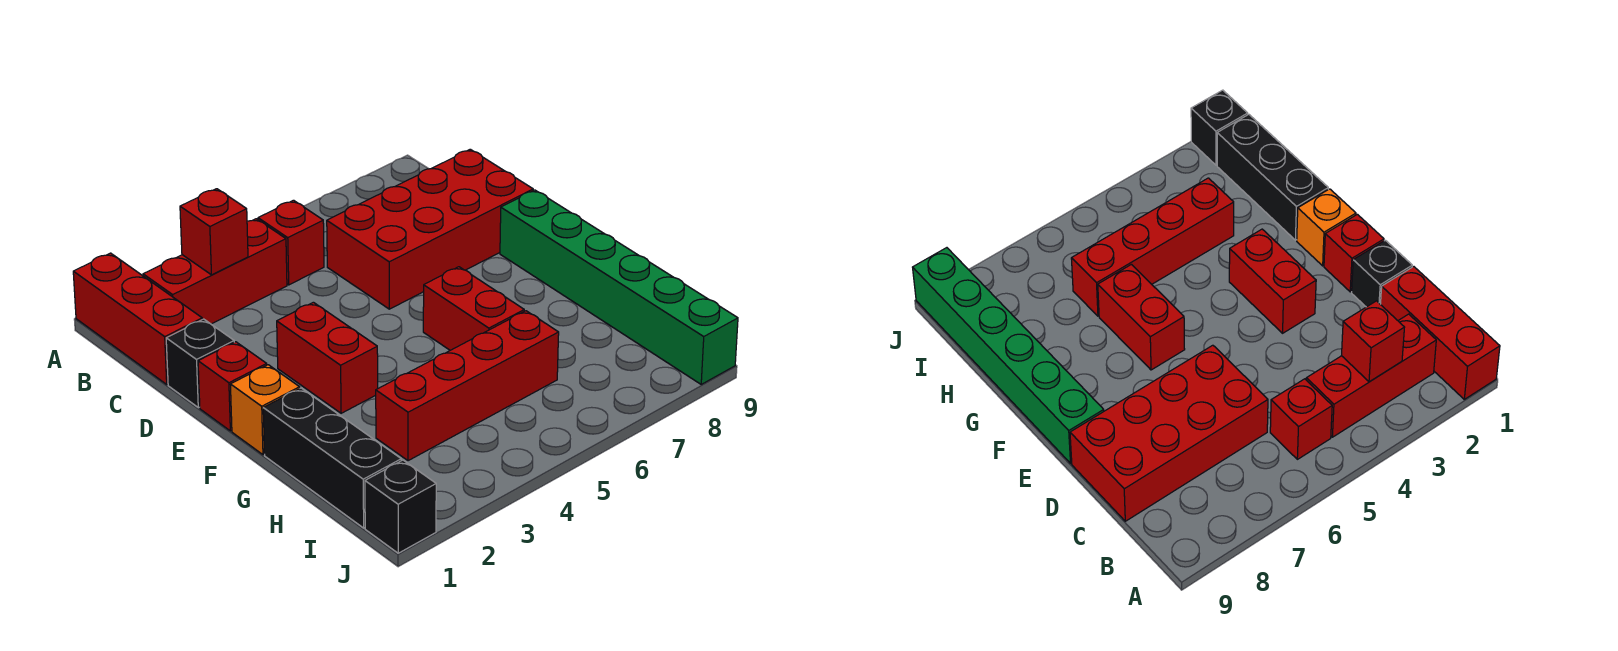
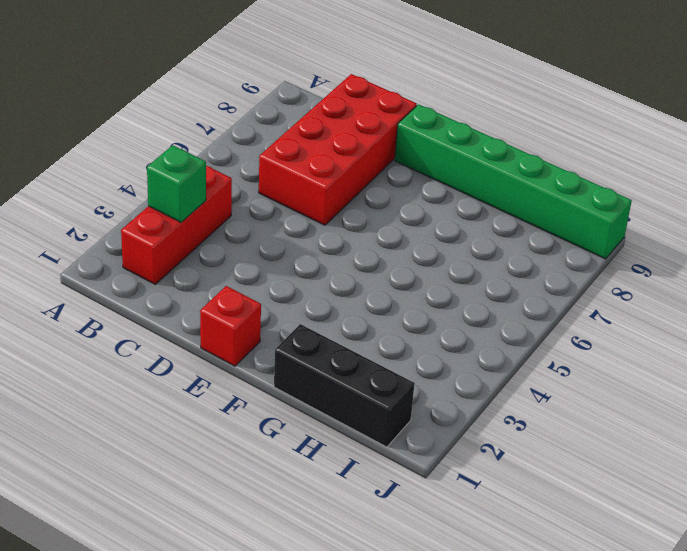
green 1x1 brick [147,145,206,222] -> red 1x1 brick [180,189,248,275]
none -> red 1x3 brick [73,253,202,384]
none -> red 1x1 brick [258,200,324,285]
none -> black 1x1 brick [166,319,234,408]

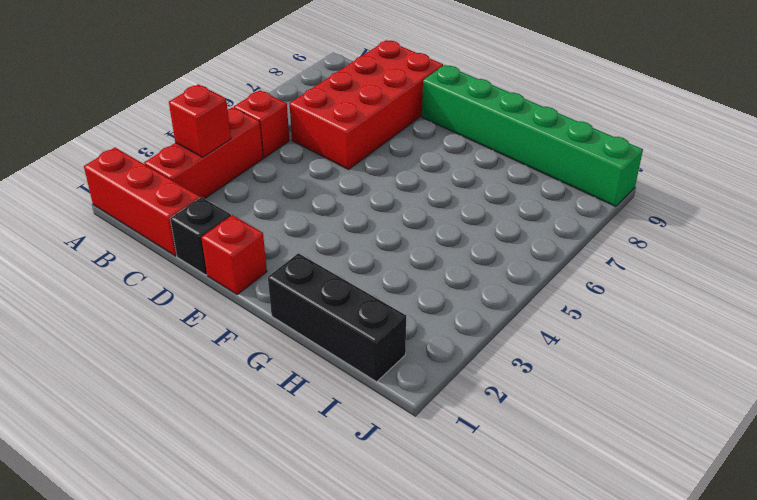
none -> red 1x2 brick [277,302,378,413]
none -> orange 1x1 brick [230,365,300,455]
none -> red 1x2 brick [423,267,524,350]

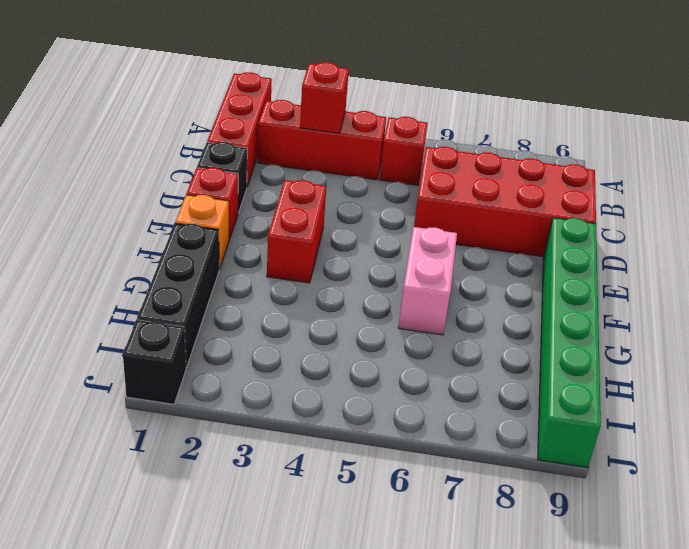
pink 1x2 brick [398,227,457,335] -> red 1x2 brick [423,267,524,350]
none -> red 1x4 brick [376,311,559,461]

